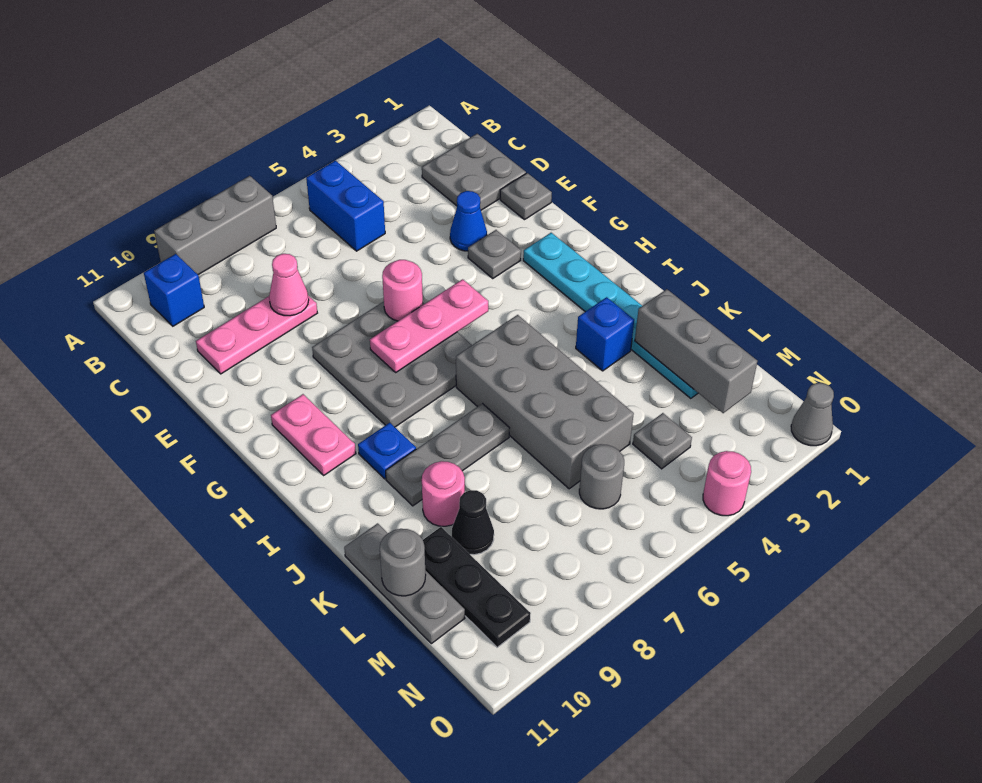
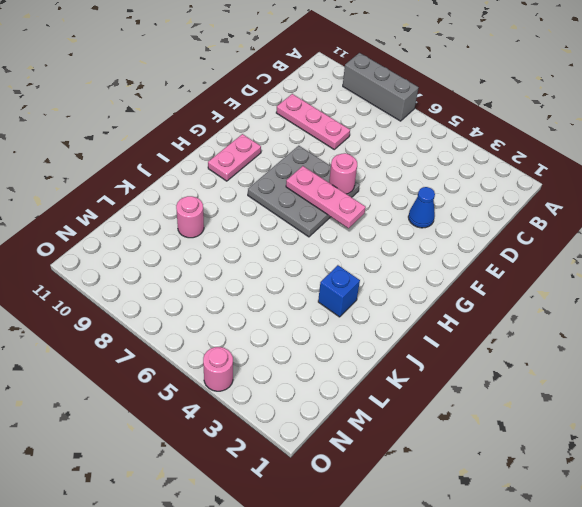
none -> blue 1x2 brick [306,160,385,251]
none -> blue 1x1 brick [144,254,204,326]
none -> grey 2x2 plate [422,134,526,210]

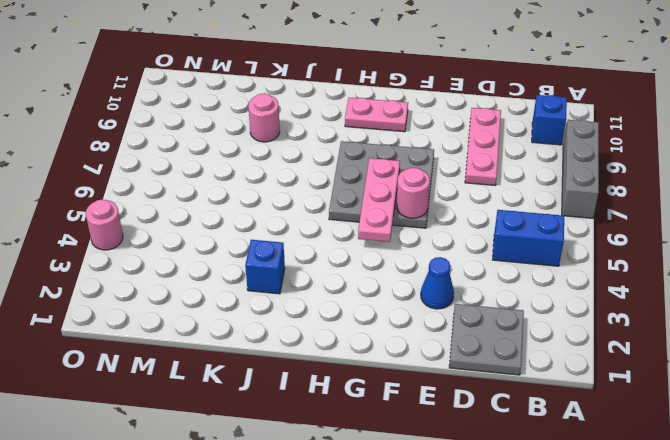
none -> grey 1x1 plate [500,173,552,220]
none -> grey 1x1 plate [468,230,521,278]
none -> cyan 1x6 plate [523,233,698,398]

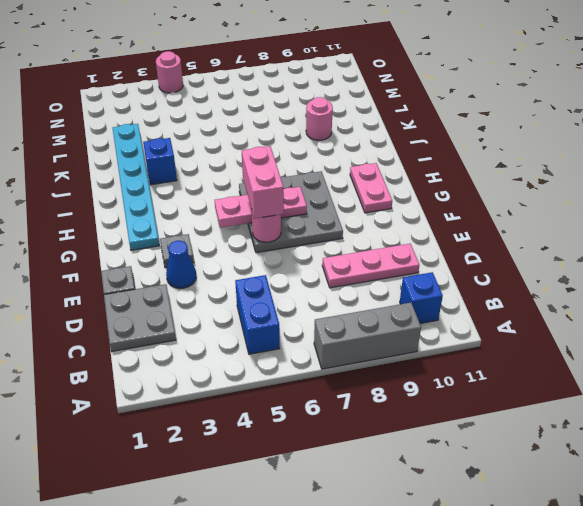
pink 1x2 brick [242,146,284,219] -> none
none -> grey 2x4 brick [456,315,634,489]
none -> blue 1x1 plate [358,423,416,479]
none -> grey 1x3 plate [386,404,509,506]

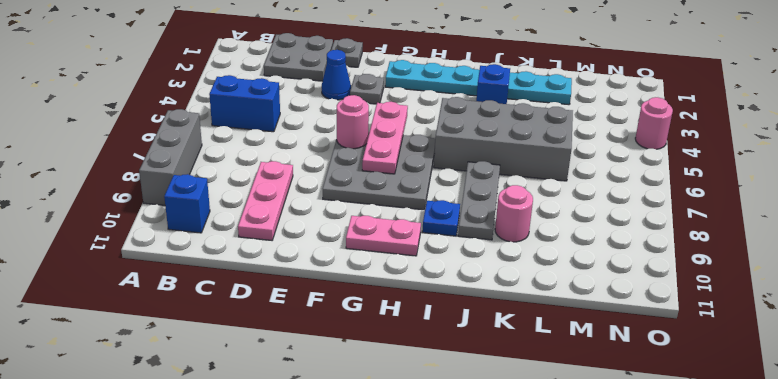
none -> grey 1x3 plate [344,523,465,644]
none -> black 1x1 cone [452,490,494,555]
none -> black 1x3 plate [423,527,531,647]

